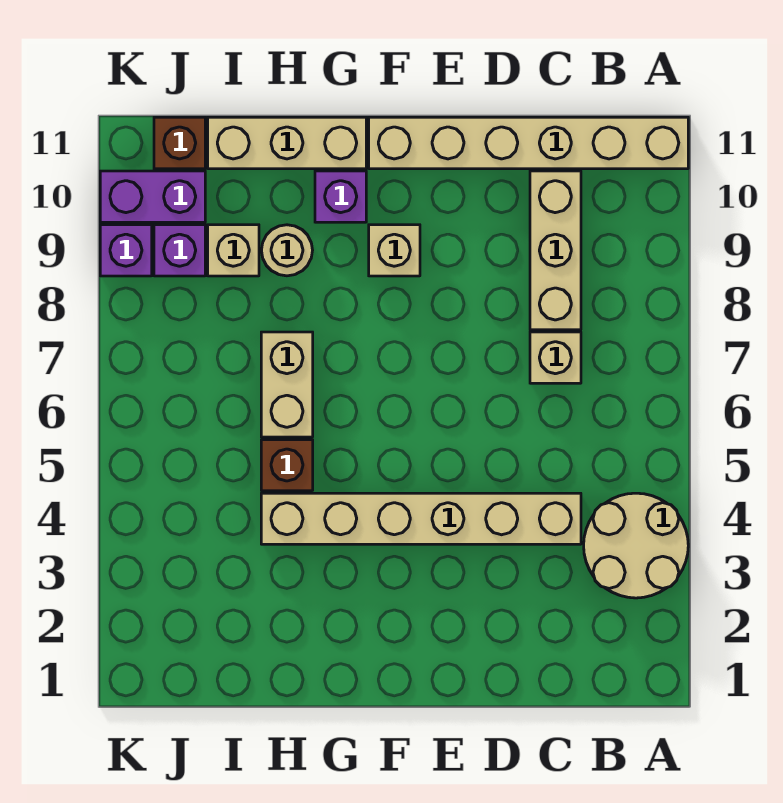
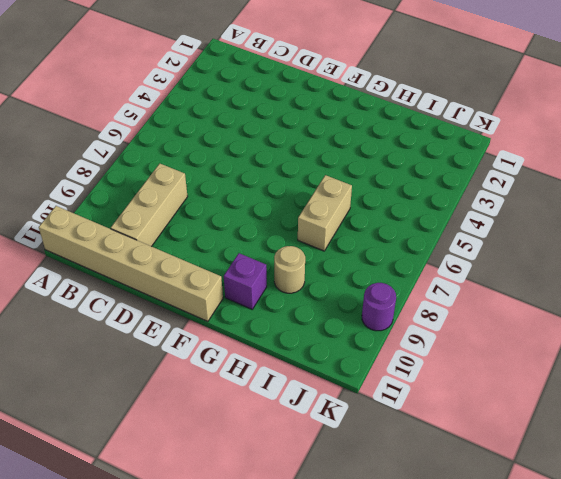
purple 1x1 round brick [362,283,396,331] -> purple 1x1 brick [100,225,152,276]
none -> tan 2x2 round brick [584,493,688,598]
none -> tan 1x6 brick [261,493,581,544]
none -> tan 1x1 brick [530,332,581,383]

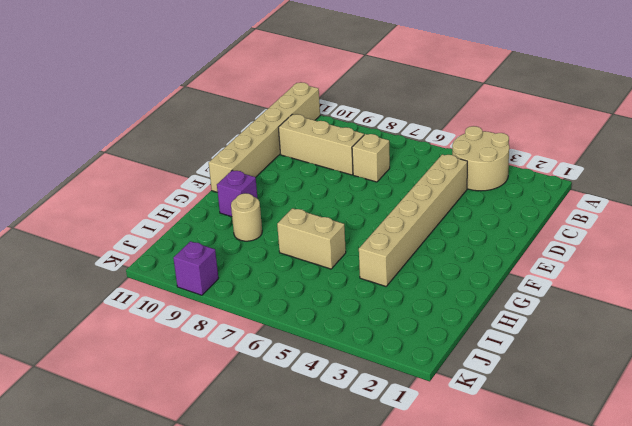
none -> tan 1x1 brick [369,225,420,276]
none -> tan 1x3 brick [208,117,366,169]
none -> brown 1x1 brick [261,440,313,491]

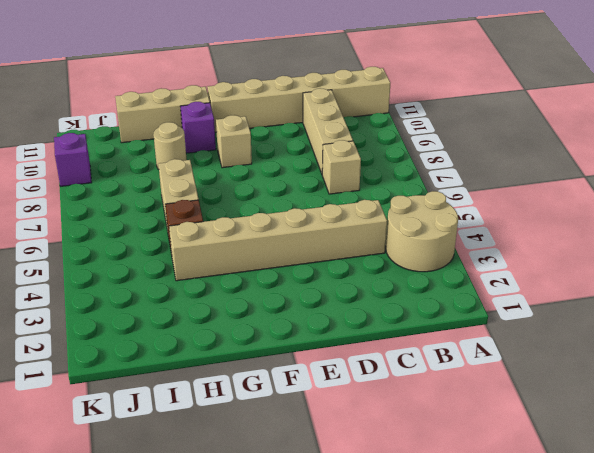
none -> tan 1x1 brick [208,225,259,276]
none -> purple 1x1 brick [154,225,205,276]
none -> purple 1x2 brick [100,171,205,222]

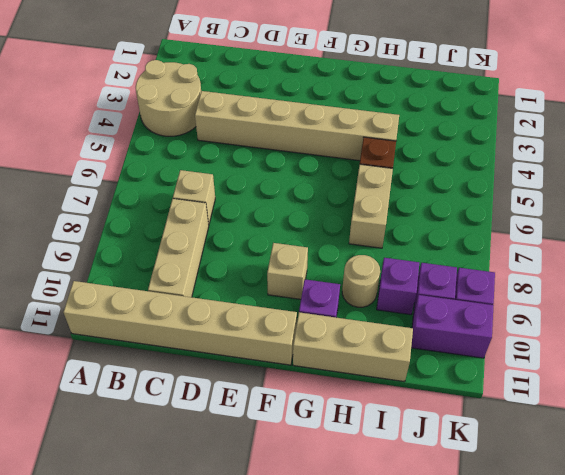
purple 1x1 brick [377,258,419,315] -> tan 1x1 brick [208,225,259,276]
none -> brown 1x1 brick [154,117,205,169]

